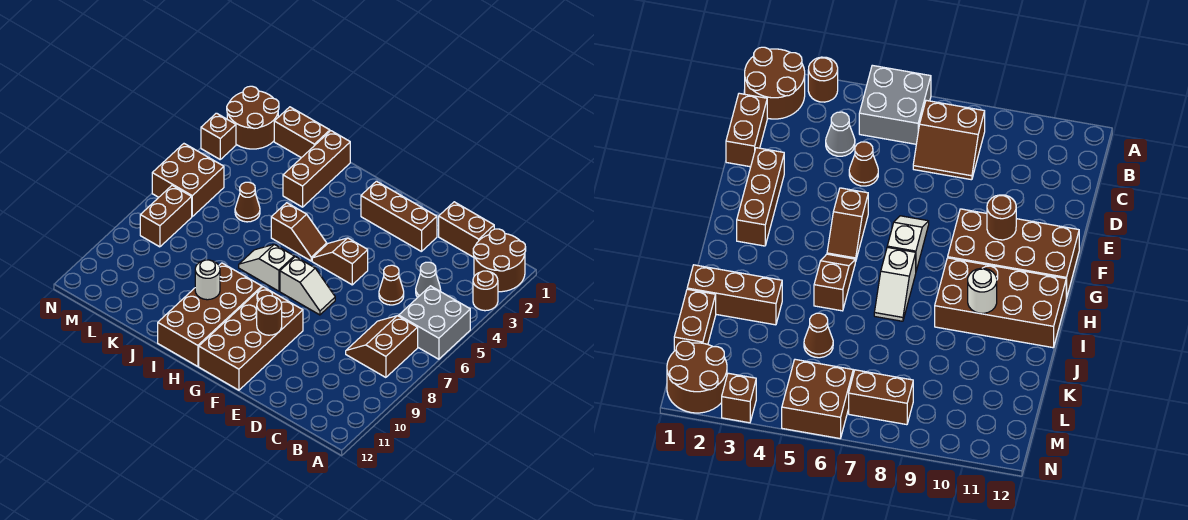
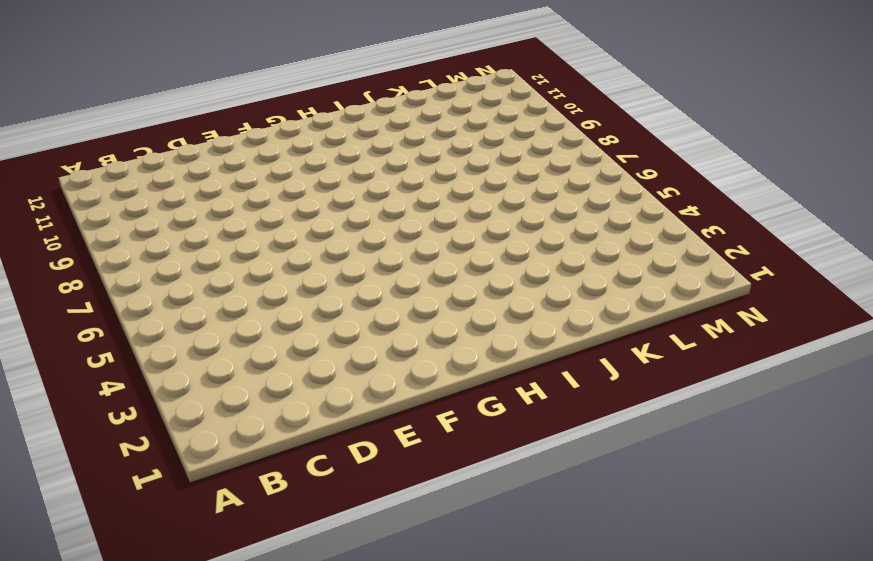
none -> brown 2x2 round brick [473,229,526,292]
none -> brown 1x1 round brick [473,271,498,311]
none -> grey 2x2 brick [399,286,470,359]

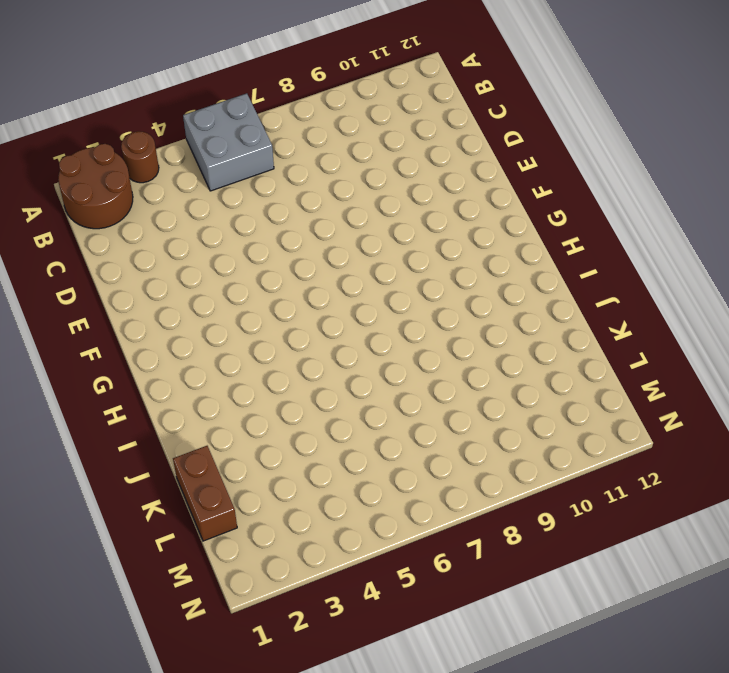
none -> brown 2x2 slope [346,316,418,377]
none -> brown 1x2 brick [439,202,494,257]
none -> grey 1x1 cone [416,262,441,297]

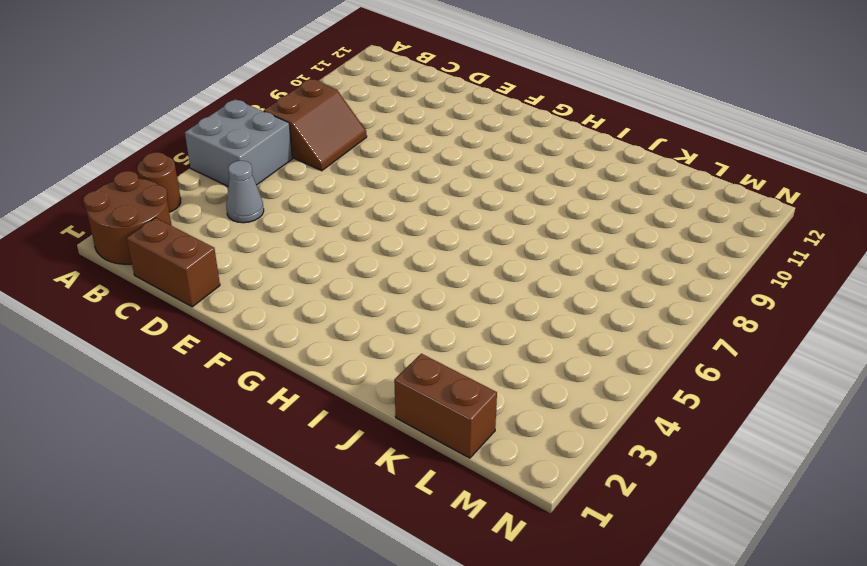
none -> brown 1x1 cone [379,265,404,305]
none -> brown 1x3 brick [361,181,437,252]
none -> brown 1x2 slope [312,238,368,285]

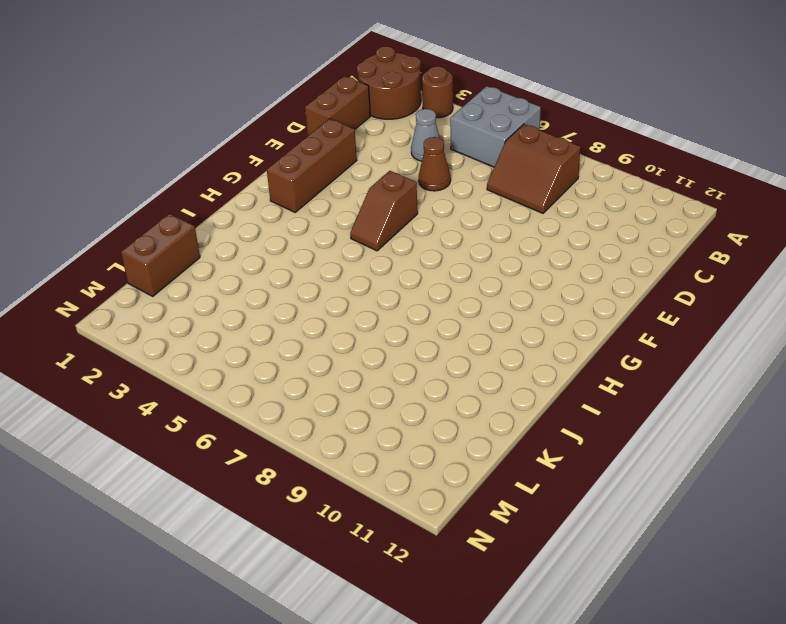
none -> white 1x2 slope [280,257,335,315]
none -> brown 2x4 brick [199,287,303,390]
none -> brown 1x2 slope [271,203,327,261]

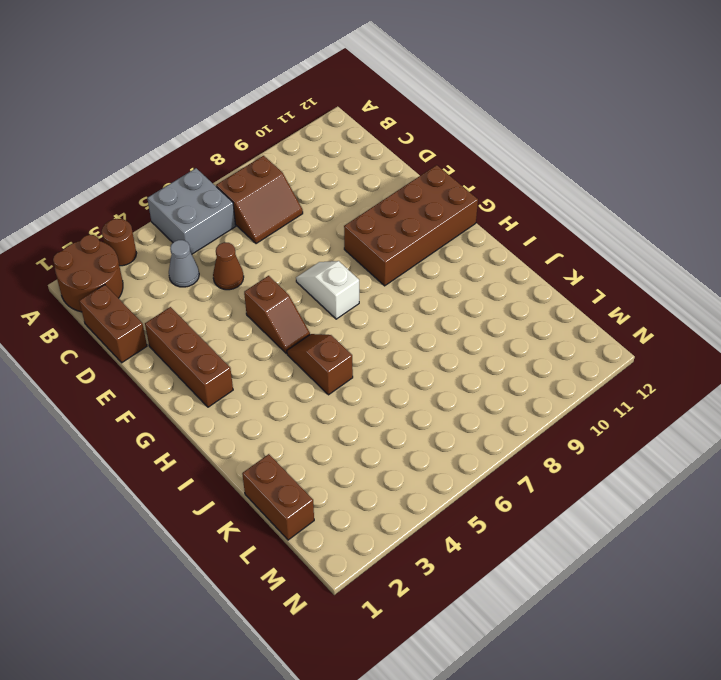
none -> white 1x2 slope [239,244,294,291]
none -> brown 2x4 brick [158,263,262,366]
none -> brown 1x3 brick [283,131,350,207]

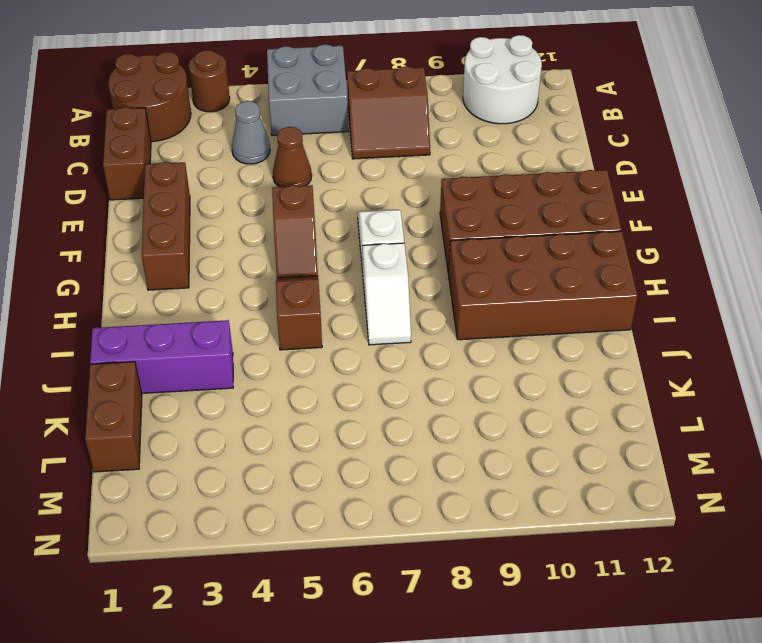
white 2x2 round brick [463,35,542,124] -> none
purple 1x3 brick [90,320,233,393] -> brown 1x3 brick [283,131,350,207]
none -> brown 1x1 cone [235,182,260,222]
none -> brown 2x2 round brick [227,86,279,149]
none -> brown 2x2 brick [152,144,224,216]

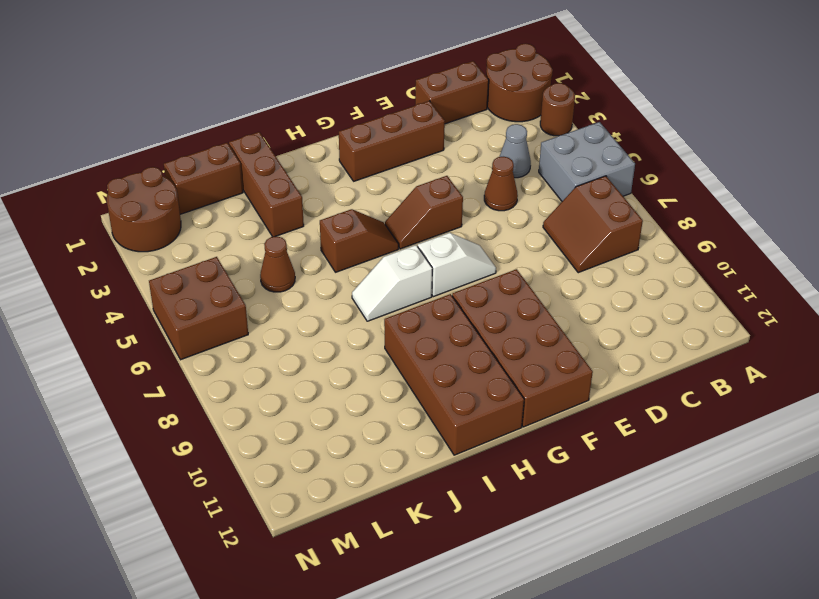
none -> brown 1x2 brick [140,185,192,247]
none -> brown 1x1 brick [201,113,236,159]
none -> brown 1x1 round brick [257,296,282,335]

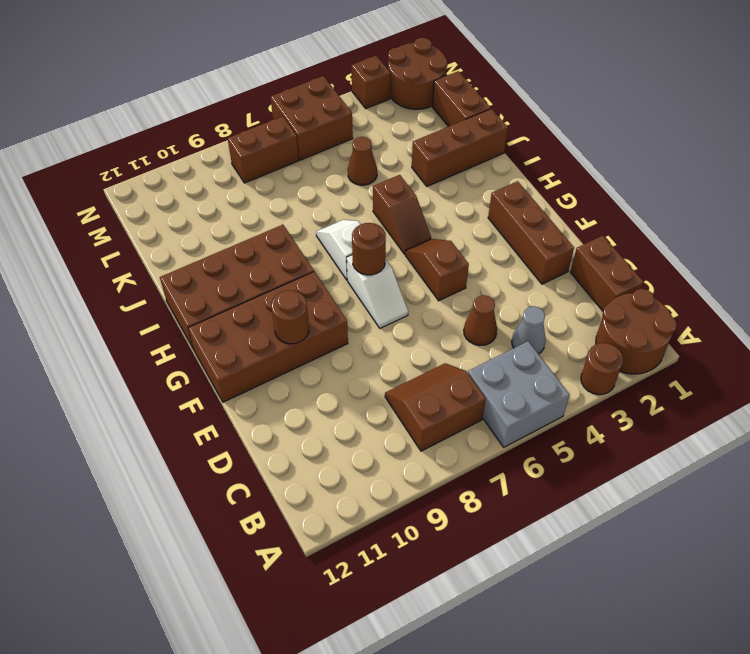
brown 1x1 round brick [352,223,386,275] -> none
none -> white 1x1 round brick [195,260,220,300]

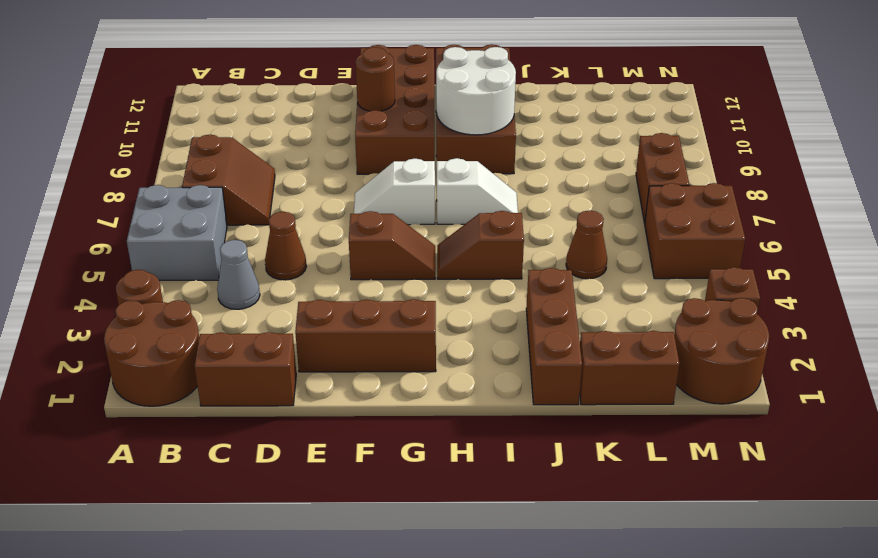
white 2x2 round brick [436,47,516,135] -> white 1x1 round brick [195,260,220,300]

